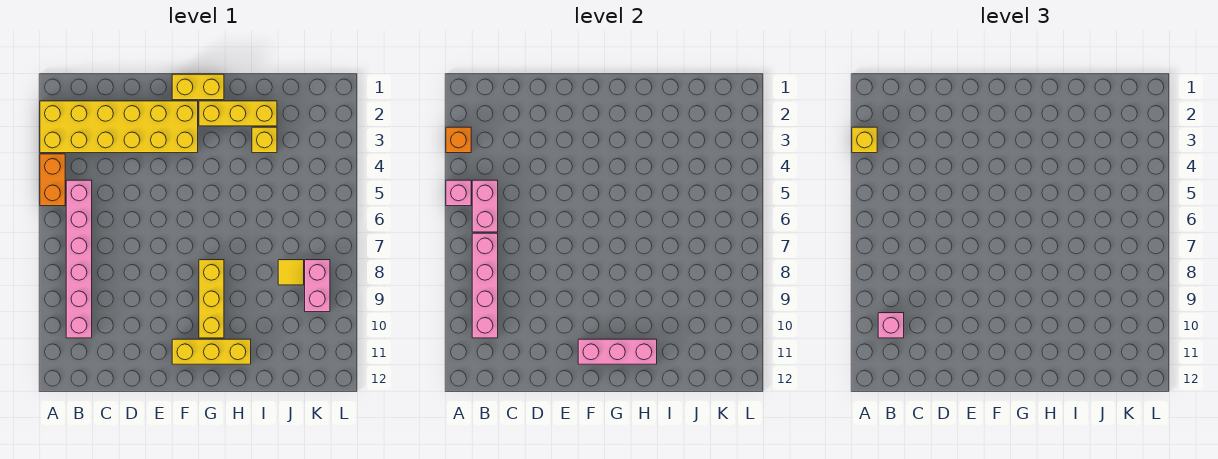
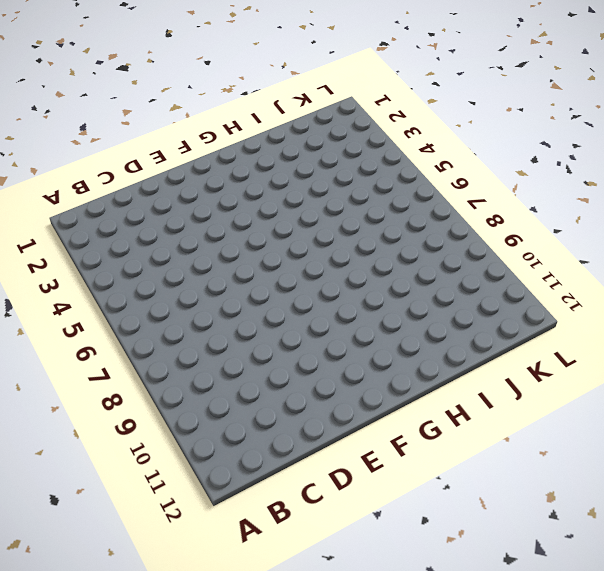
none -> yellow 2x6 brick [40,101,198,153]
none -> orange 1x2 brick [40,154,65,206]
none -> pink 1x6 brick [66,180,92,338]

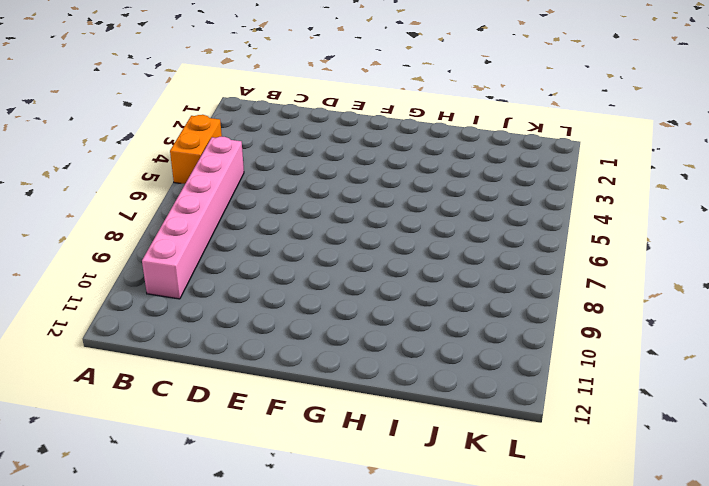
none -> yellow 2x6 brick [40,101,198,153]
none -> yellow 1x2 brick [172,74,224,100]
none -> yellow 1x3 brick [172,339,251,364]

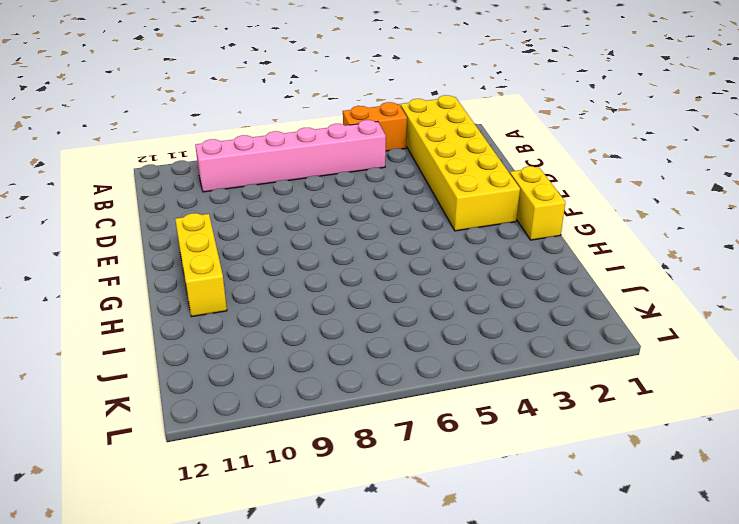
none -> yellow 1x3 brick [199,101,277,126]
none -> yellow 1x3 brick [199,260,224,338]
none -> yellow 1x1 brick [252,127,277,153]

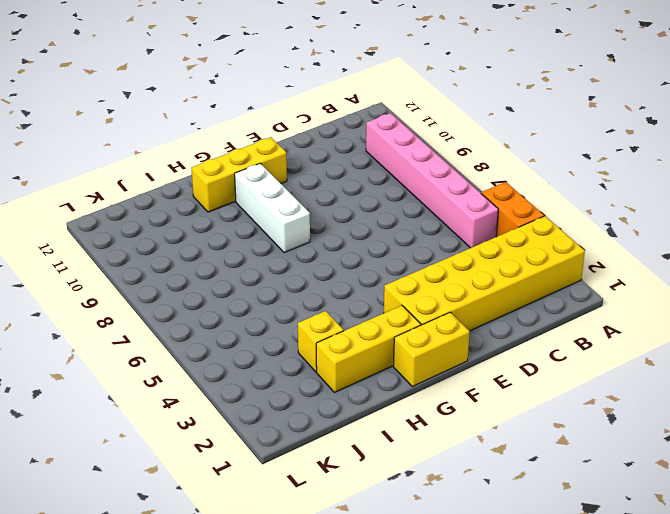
white 1x3 brick [235,163,310,253] -> yellow 1x3 brick [199,260,224,338]
none -> yellow 1x1 tile [278,260,304,285]
none -> pink 1x2 brick [305,260,330,312]
none -> orange 1x1 brick [446,127,471,153]

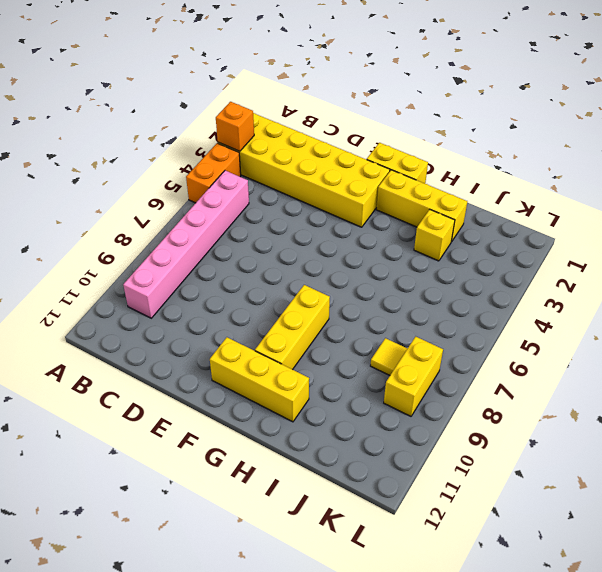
yellow 1x2 brick [384,337,443,416] -> pink 1x2 brick [305,260,330,312]
none -> pink 1x1 brick [446,180,471,206]
none -> pink 1x2 brick [472,180,498,232]
none -> pink 1x4 brick [472,233,498,338]

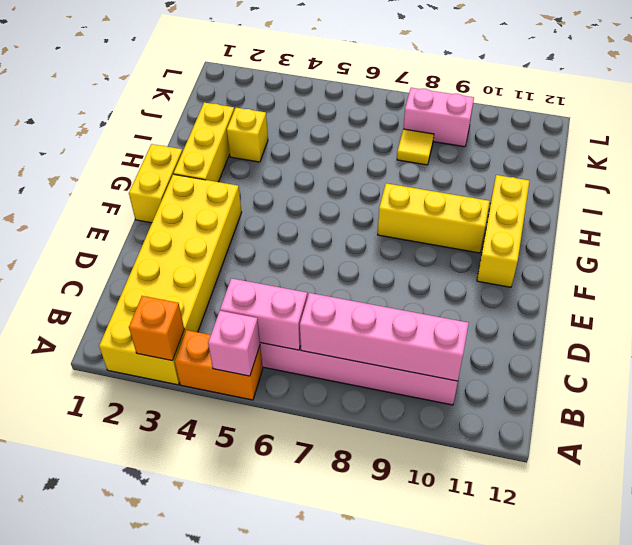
none -> pink 1x3 brick [578,339,657,364]
none -> yellow 1x1 brick [852,127,877,153]
none -> pink 1x1 brick [878,313,904,338]

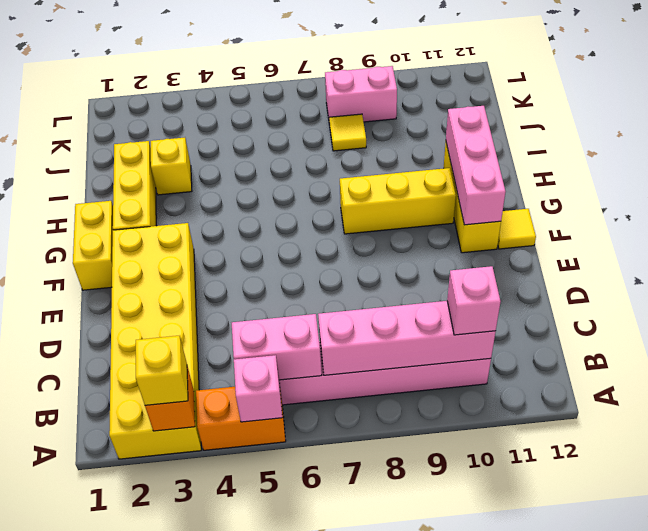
yellow 1x1 tile [498,209,536,249] -> none

